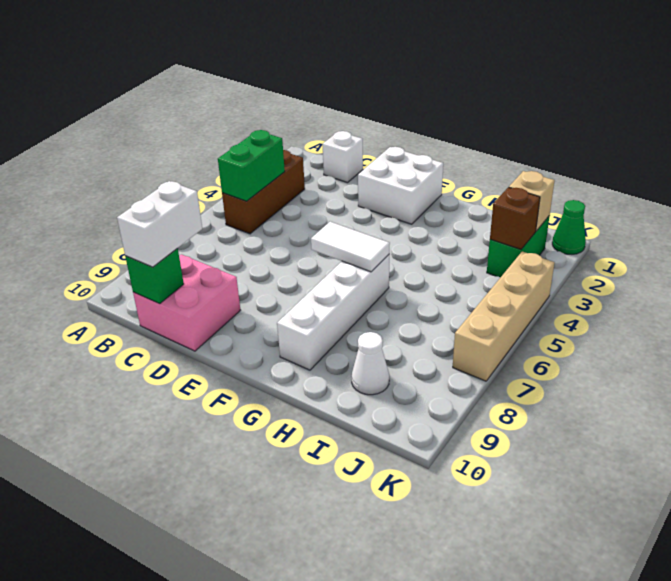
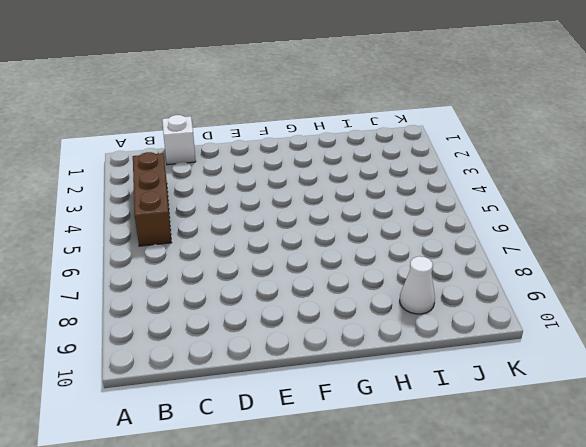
none -> pink 2x2 brick [133,254,240,351]
none -> white 2x2 brick [358,147,443,224]
none -> white 1x4 brick [277,255,389,370]

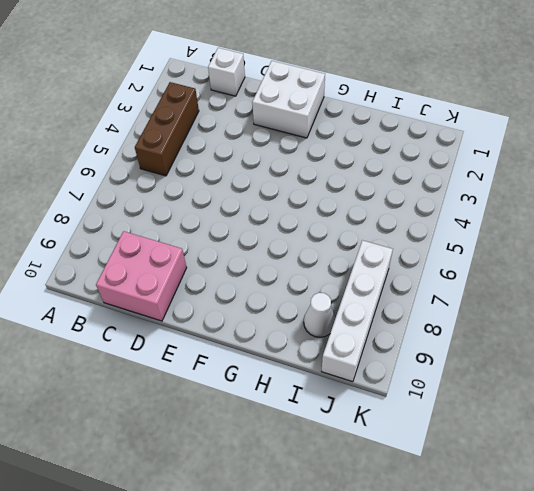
white 1x4 brick [322,240,393,382] -> white 1x4 brick moved to [277,255,389,370]
none -> green 1x2 brick [487,217,549,278]
none -> green 1x1 cone [552,200,586,254]
none -> tan 1x4 brick [453,251,555,381]

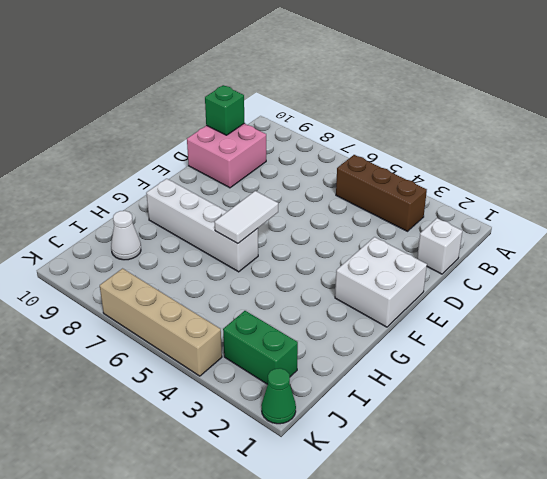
none -> green 1x2 brick [218,130,285,201]
none -> tan 1x1 brick [509,171,555,231]
none -> brown 1x1 brick [490,187,540,249]

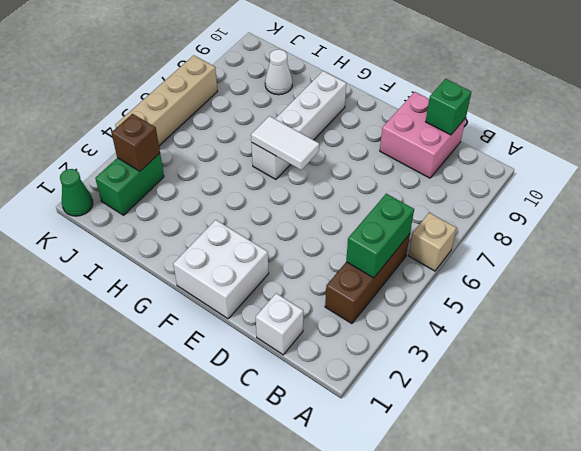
tan 1x1 brick [408,213,456,271] -> tan 1x1 brick moved to [509,171,555,231]
none -> white 1x2 brick [117,181,202,267]

